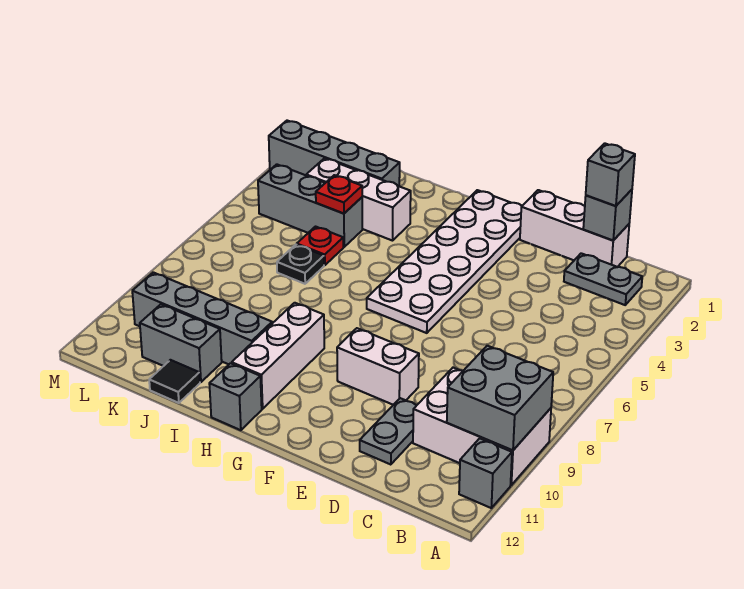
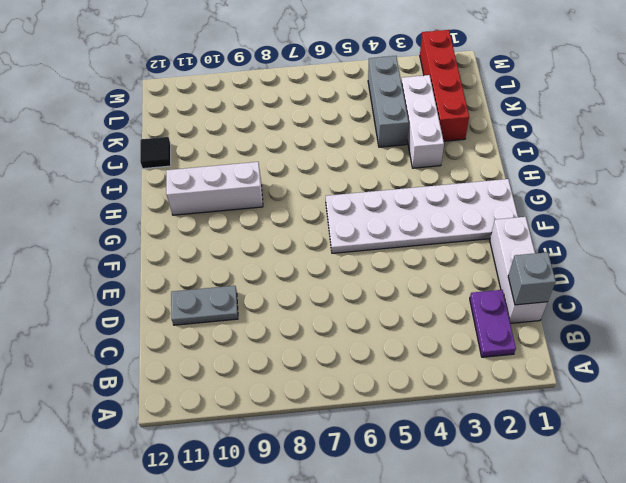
purple 1x2 plate [470,290,516,357] -> grey 1x2 plate [564,253,642,305]
red 1x4 brick [420,30,469,141] -> grey 1x4 brick [269,121,400,186]
none -> white 2x3 brick [413,368,551,485]
none -> grey 1x1 brick [459,438,512,508]
none -> white 1x2 brick [337,328,419,405]

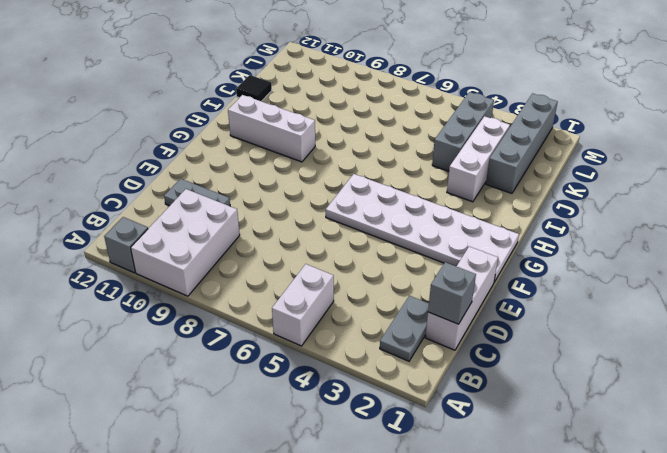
white 1x2 brick [272,264,334,346] -> white 1x2 brick moved to [337,328,419,405]
none -> grey 1x1 brick [209,363,262,430]
none -> grey 1x4 brick [132,272,272,364]
none -> red 1x1 plate [297,227,343,265]

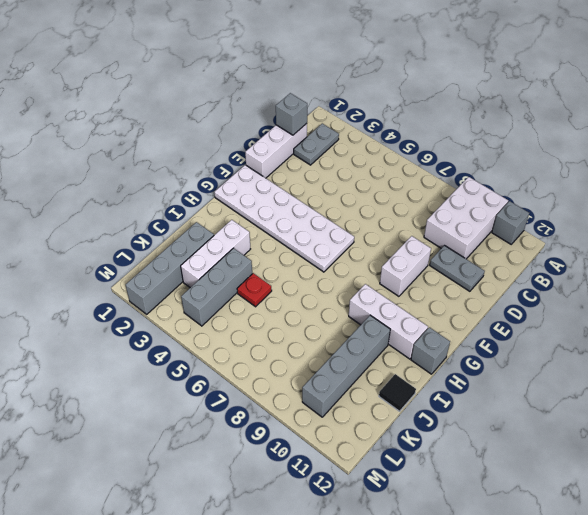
none -> black 1x1 plate [277,245,324,284]
none -> grey 1x2 brick [140,304,222,382]
none -> grey 2x2 brick [447,346,553,450]

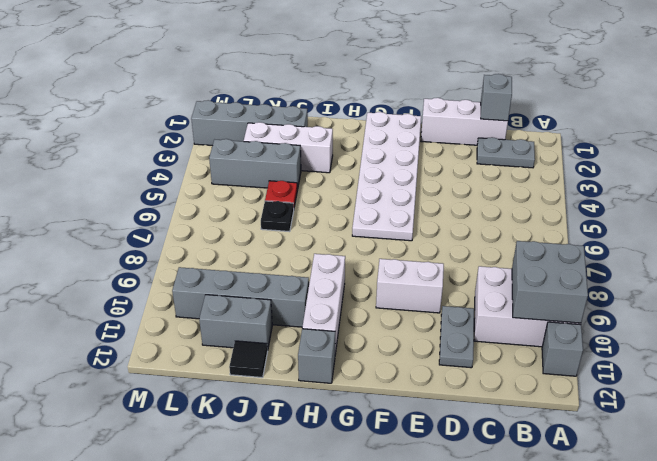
none -> red 1x1 plate [316,175,362,214]
none -> grey 1x1 brick [586,143,635,206]

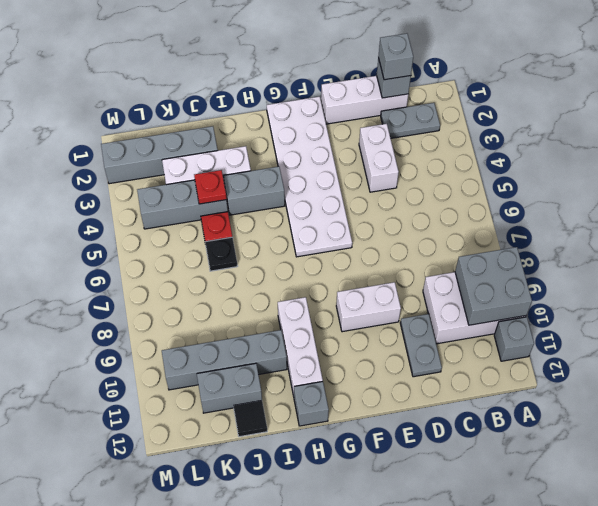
white 1x2 brick [359,124,399,192] -> none
grey 1x2 brick [224,167,285,215] -> none

